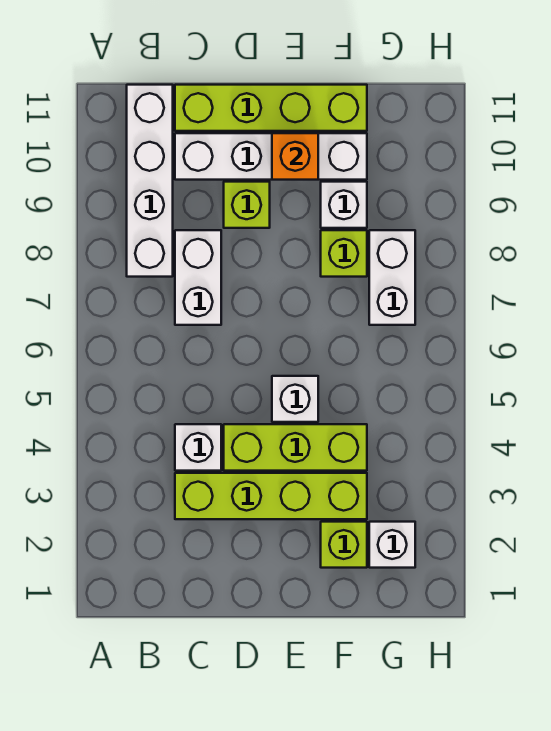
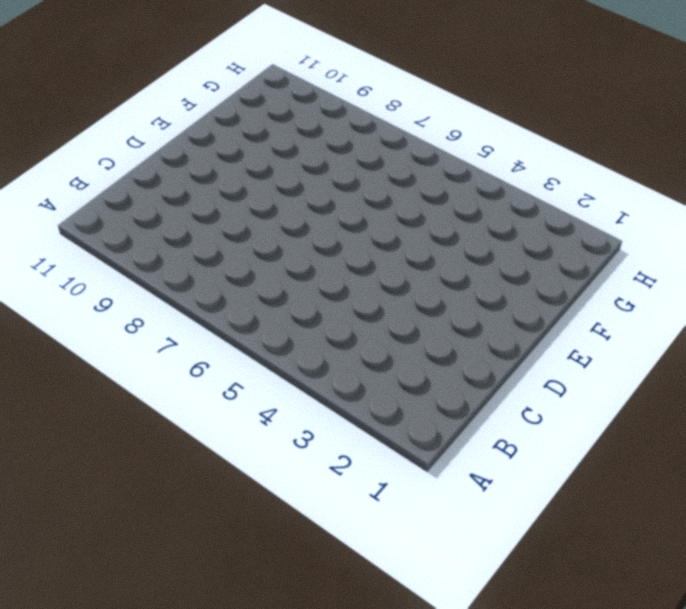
none -> white 1x4 brick [127,85,173,277]
none -> lime 1x4 brick [175,473,367,519]
none -> white 1x1 brick [175,424,221,471]

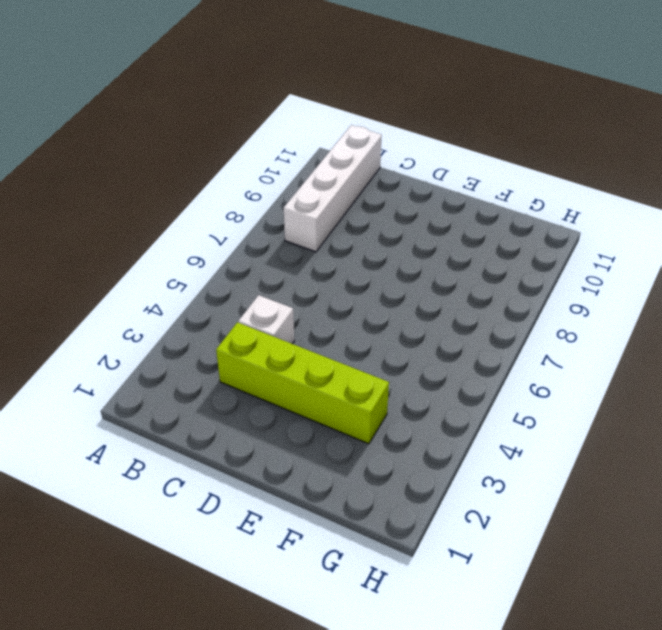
none -> white 1x2 brick [175,230,221,325]
none -> white 1x4 brick [175,133,367,180]
none -> lime 1x4 brick [175,85,367,131]

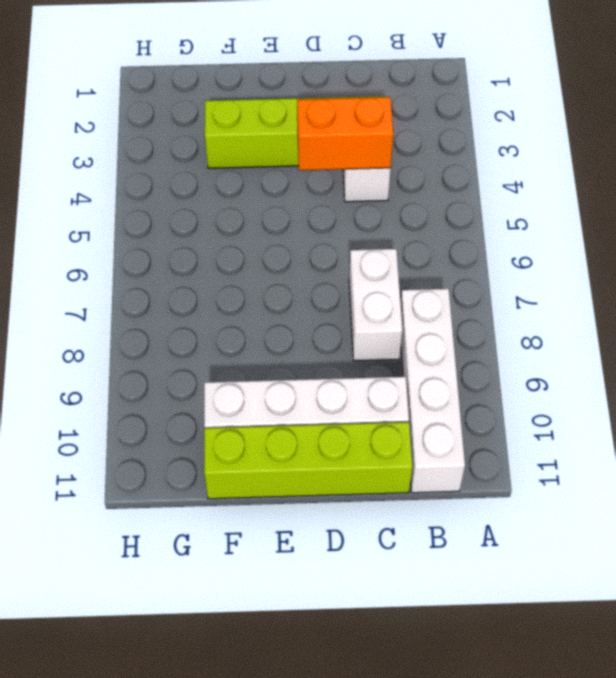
orange 1x2 brick [297,97,393,170] -> none
none -> lime 1x3 brick [224,424,367,471]
none -> lime 1x1 brick [224,182,270,228]
none -> white 1x1 brick [272,376,318,422]

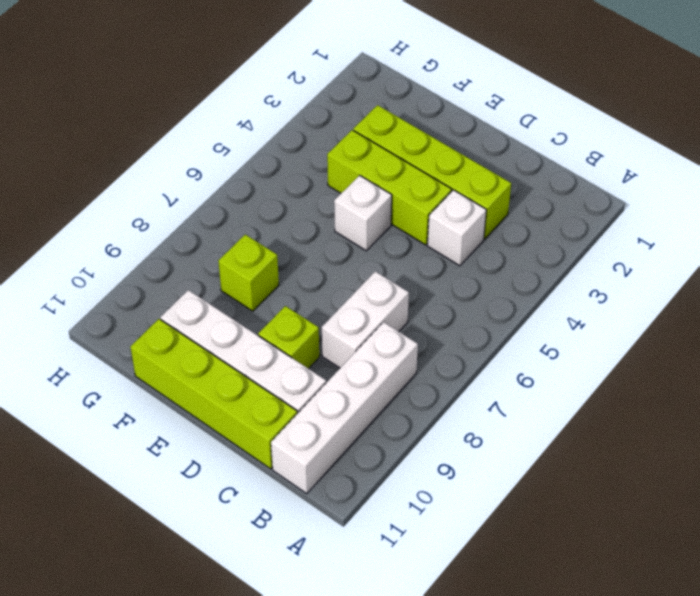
none -> lime 1x1 brick [321,522,367,568]
none -> white 1x1 brick [321,182,367,228]
none -> white 1x1 brick [369,522,415,568]

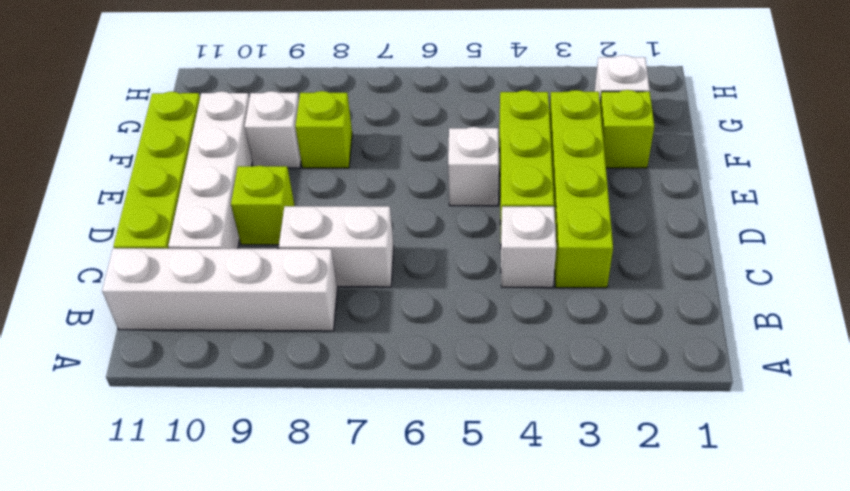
none -> white 1x2 brick [369,230,415,325]
none -> orange 1x1 brick [272,133,318,180]

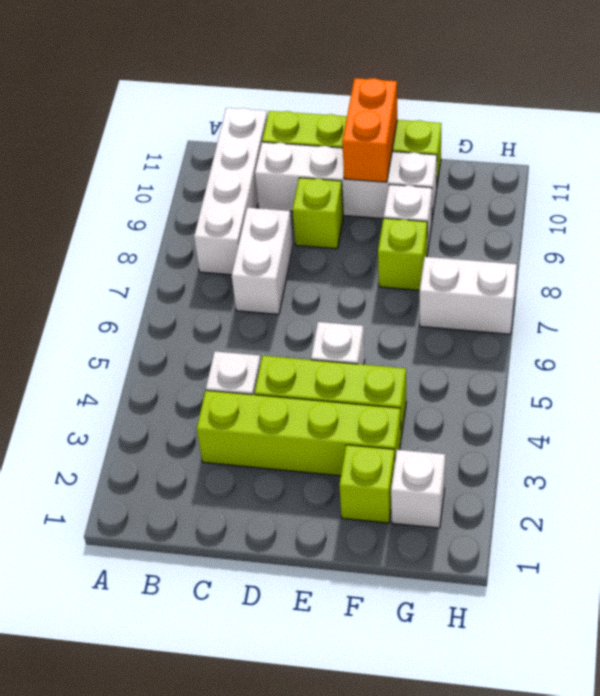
orange 1x2 brick [342,78,397,182] -> orange 1x1 brick [272,133,318,180]
white 1x2 brick [420,257,517,334] -> white 1x2 brick turned to [369,230,415,325]

